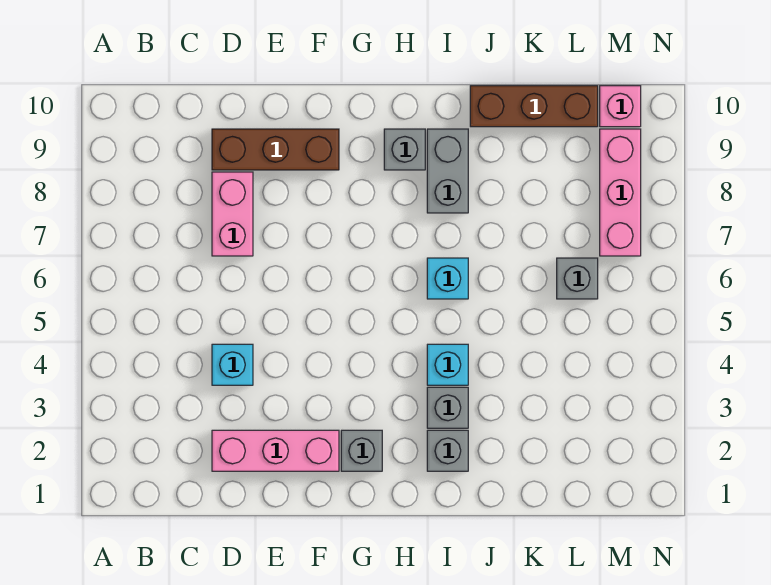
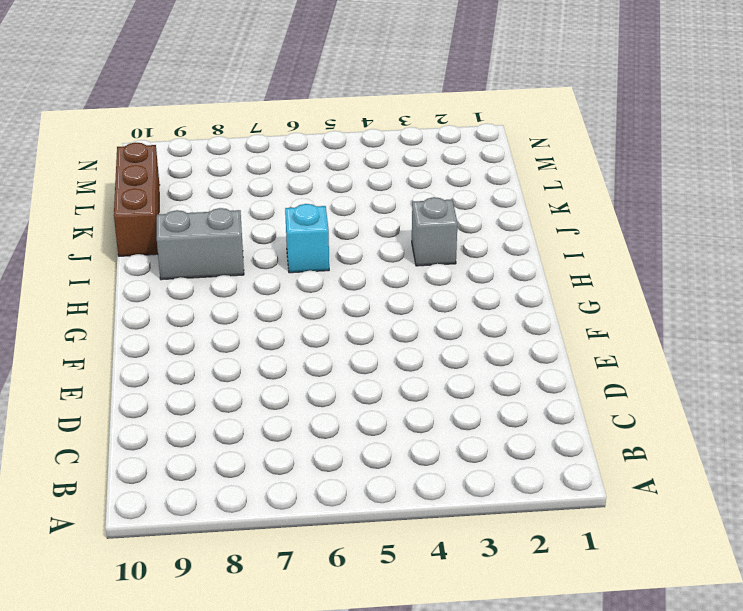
none -> pink 1x3 brick [212,430,339,471]
none -> cyan 1x1 brick [212,344,253,385]
none -> pink 1x2 brick [212,172,253,256]

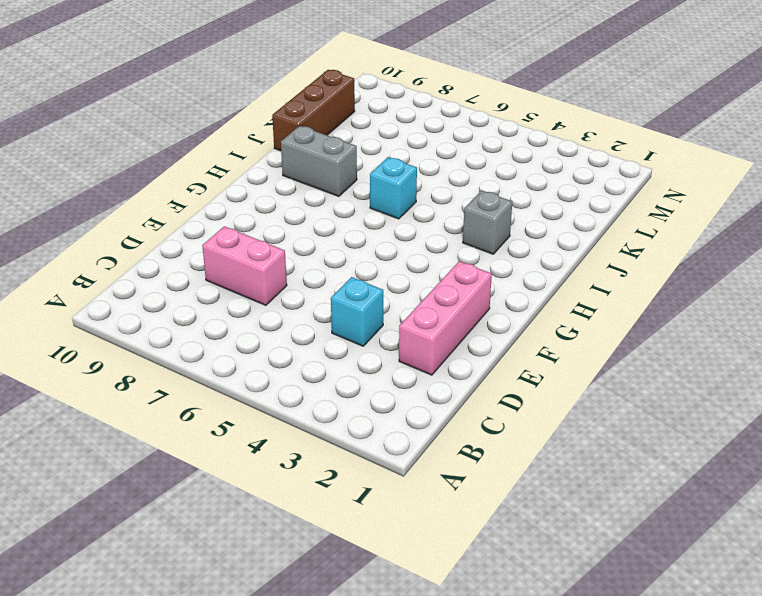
none -> brown 1x3 brick [212,129,339,170]
none -> grey 1x1 brick [341,430,382,471]
none -> grey 1x1 brick [384,129,425,170]

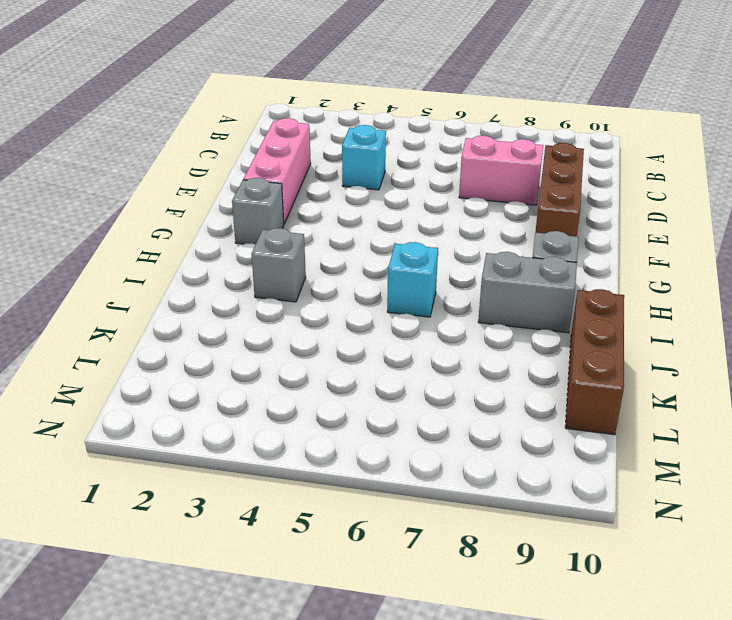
none -> grey 1x1 brick [427,430,468,471]
none -> cyan 1x1 brick [427,344,468,385]
none -> grey 1x1 brick [557,258,598,299]

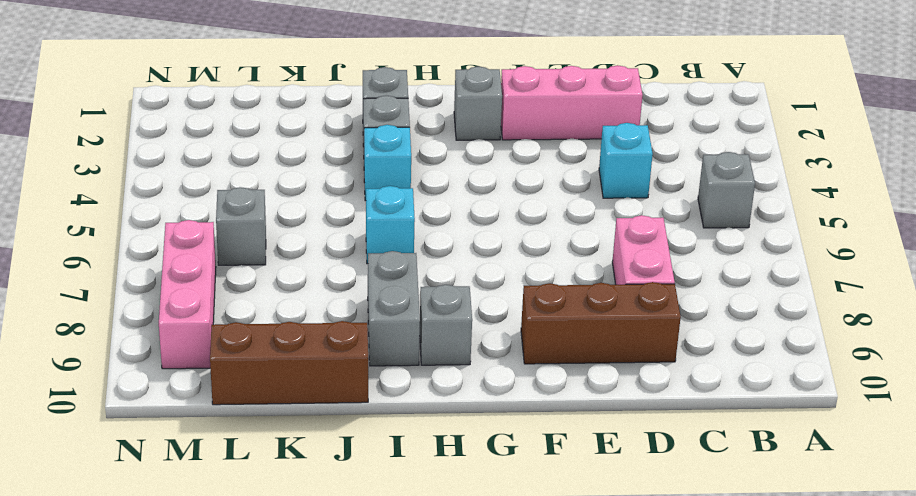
grey 1x1 brick [698,152,755,228] -> none
none -> pink 1x1 brick [600,86,641,127]

